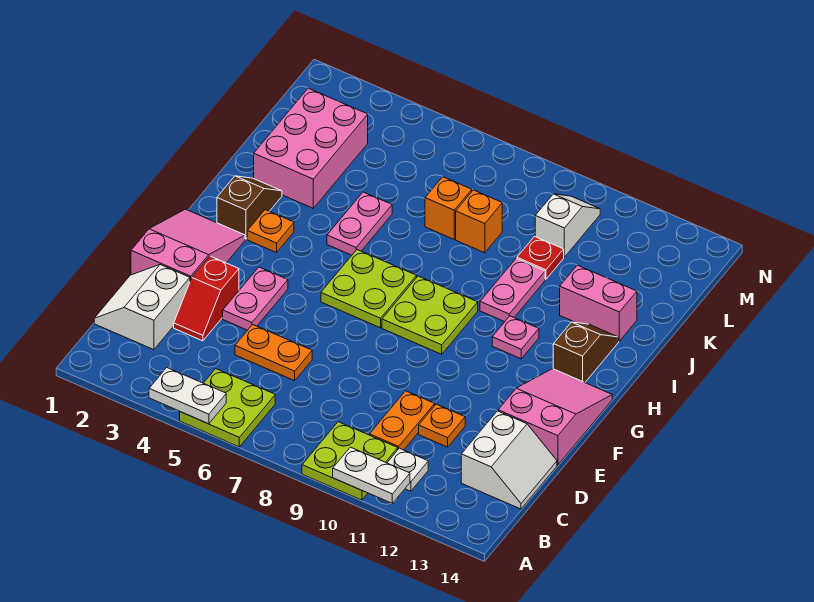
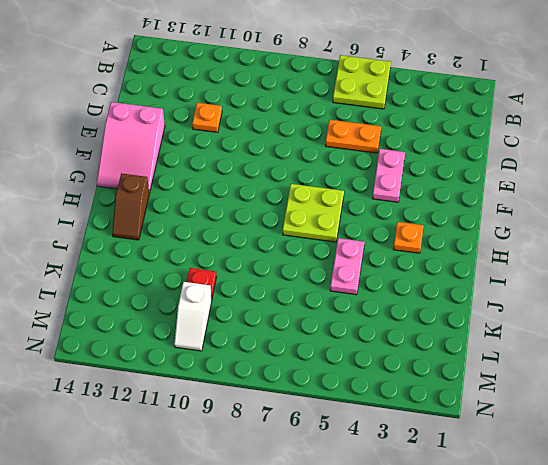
none -> lime 2x2 plate [302,422,398,500]
none -> white 1x1 plate [387,448,428,491]
none -> white 2x2 slope [94,265,190,350]

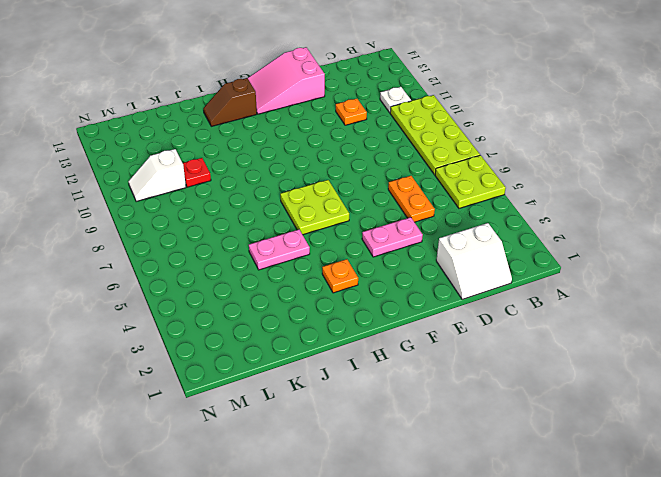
lime 2x4 plate [390,95,480,175] -> lime 2x2 plate [302,422,398,500]
none -> orange 1x2 plate [370,391,435,450]
none -> white 2x2 slope [461,411,557,509]
none -> red 1x2 slope [174,256,239,341]

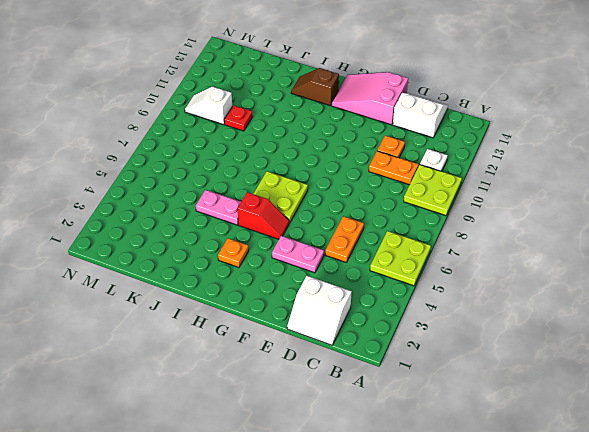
red 1x2 slope [238,192,289,239] -> red 1x2 slope moved to [174,256,239,341]
none -> pink 2x3 slope [131,209,245,281]
none -> lime 2x2 plate [382,276,478,354]
none -> brown 1x2 slope [217,176,282,239]

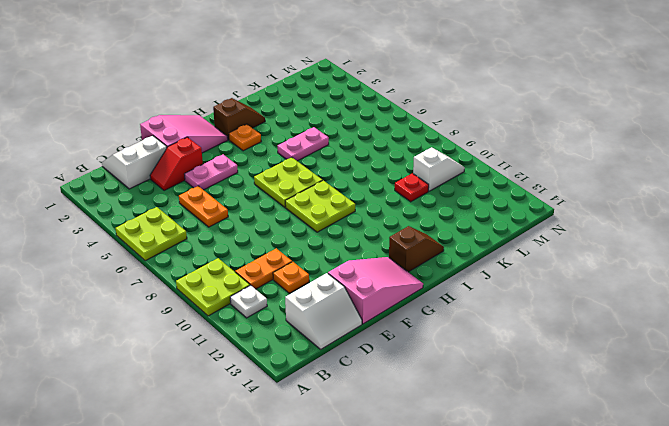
none -> pink 1x1 plate [492,316,539,359]
none -> pink 1x2 plate [480,259,545,322]
none -> pink 2x3 brick [254,88,368,208]

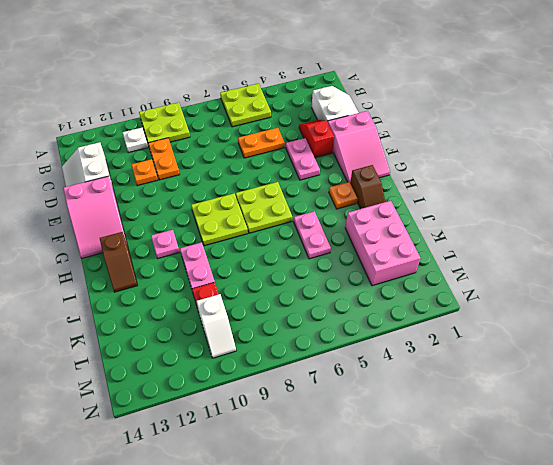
none -> pink 1x2 brick [560,265,637,341]
none -> orange 1x1 brick [425,177,472,239]
none -> orange 1x1 brick [456,190,502,253]

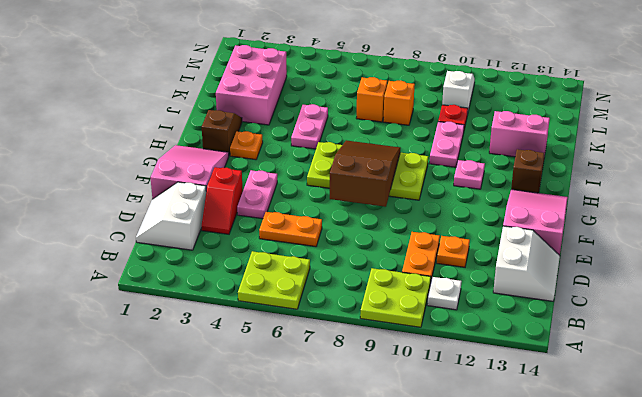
brown 2x3 slope [330,140,400,207] -> none
none -> white 1x2 plate [149,368,226,424]
none -> white 1x2 plate [333,447,410,503]

